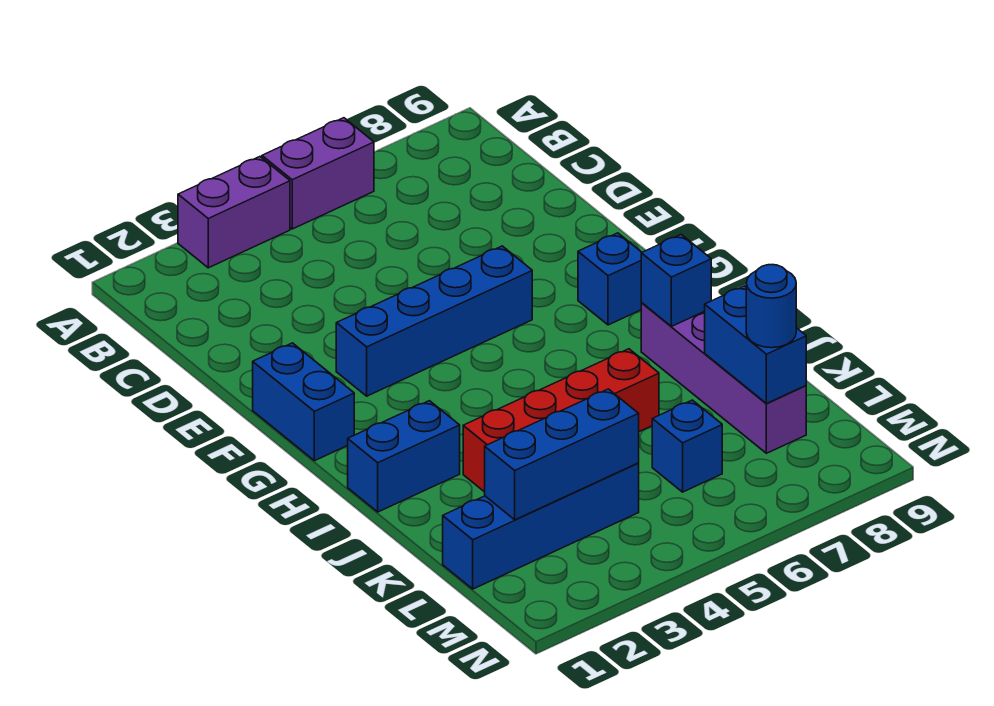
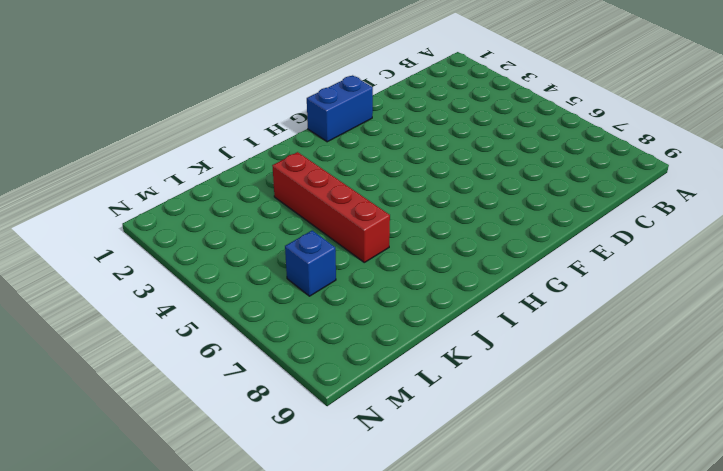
none -> purple 1x2 brick [178,157,290,268]
none -> purple 1x2 brick [262,118,374,229]
none -> blue 1x4 brick [336,246,532,396]

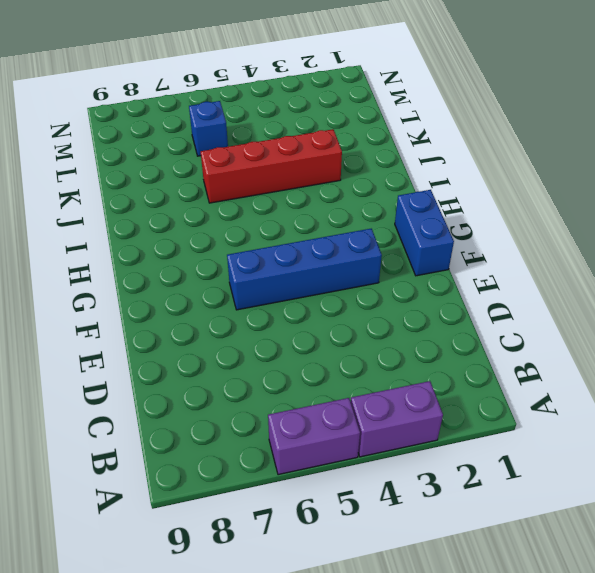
none -> blue 1x1 brick [578,233,642,325]
none -> blue 1x2 brick [348,401,460,512]
none -> purple 1x4 brick [641,303,806,453]

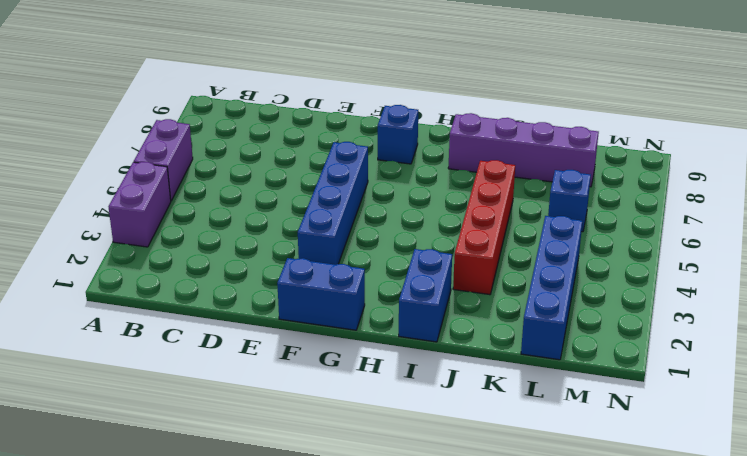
none -> blue 1x1 brick [641,235,711,326]
none -> blue 1x2 brick [705,286,806,404]
none -> blue 1x3 brick [485,389,639,520]

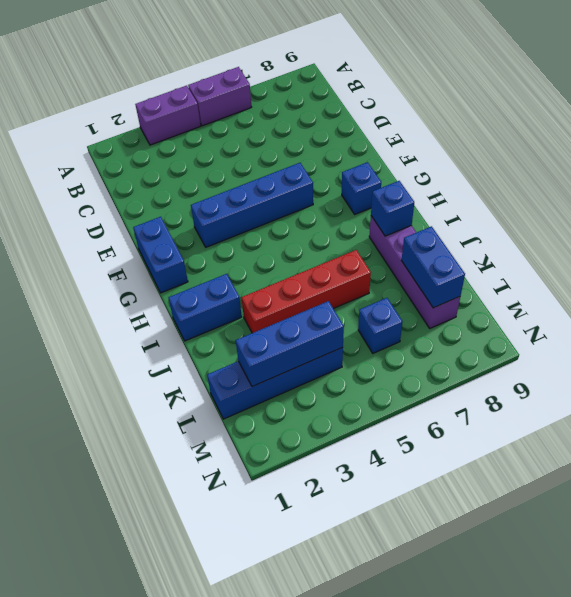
none -> blue 1x1 round brick [746,265,796,348]

